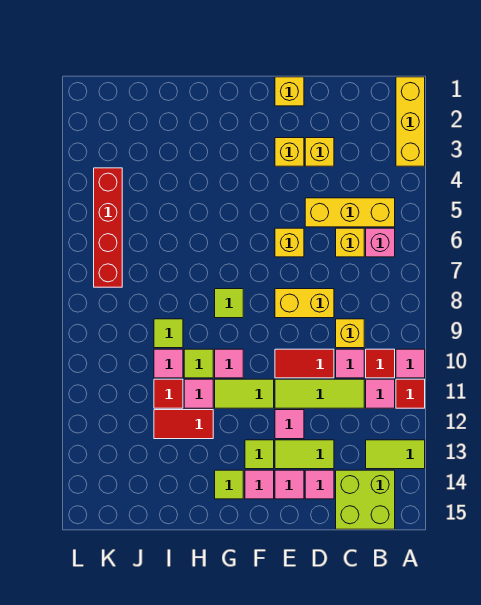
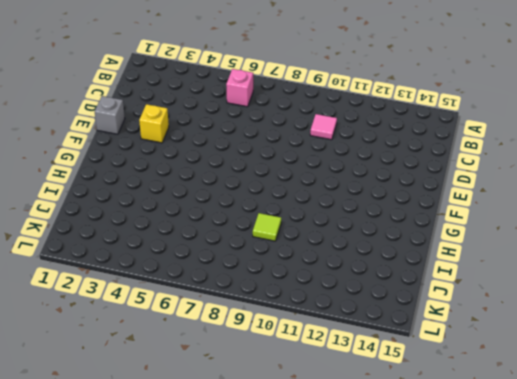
grey 1x1 brick [95,96,125,134] -> yellow 1x1 brick [275,77,304,106]
none -> yellow 1x3 brick [396,77,425,166]
none -> pink 1x1 tile [396,349,425,378]
none -> red 1x1 tile [396,379,425,408]
none -> lime 1x2 tile [366,440,425,469]

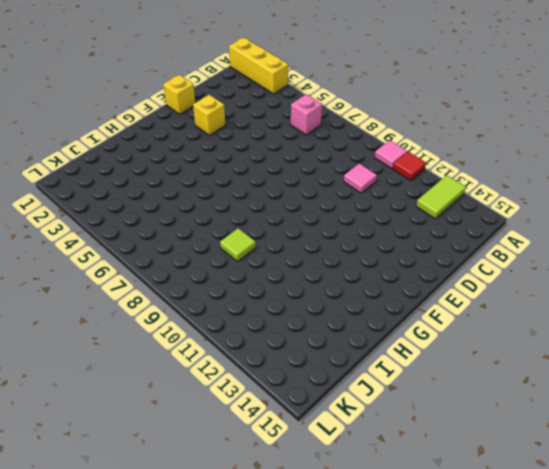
none -> yellow 1x3 brick [305,198,395,227]
none -> red 1x1 tile [366,349,395,378]
none -> pink 1x1 tile [366,379,395,408]
none -> lime 2x2 brick [336,470,395,529]

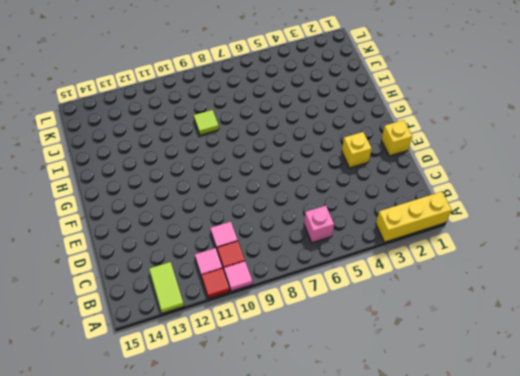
none -> yellow 1x3 brick [305,198,395,227]
none -> lime 2x2 brick [336,470,395,529]
none -> yellow 1x1 brick [336,228,364,257]
none -> yellow 1x1 brick [336,319,364,348]

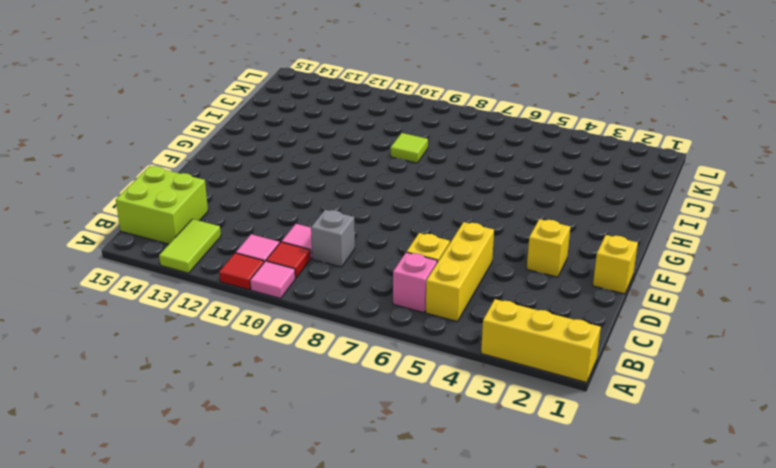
grey 1x1 brick [311,210,355,267] -> yellow 1x1 brick [336,319,364,348]
none -> lime 1x3 tile [275,379,364,408]
none -> yellow 1x1 brick [305,138,334,166]
none -> yellow 1x2 brick [275,289,334,318]
none -> red 1x2 tile [275,349,334,378]

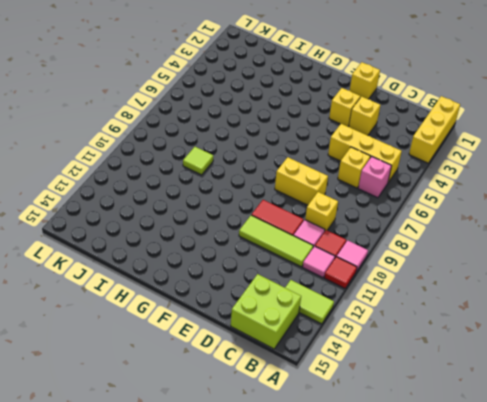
none -> lime 1x2 tile [275,440,334,469]
none -> pink 1x1 tile [305,470,334,499]
none -> yellow 1x1 brick [275,228,304,257]
none -> pink 1x1 tile [275,410,304,439]

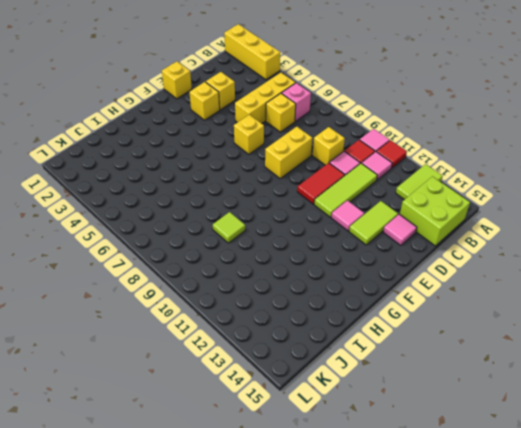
none -> pink 1x1 tile [275,470,304,499]
none -> lime 1x2 tile [215,379,274,408]
none -> lime 1x1 tile [245,440,274,469]
none -> pink 1x1 tile [245,470,274,499]

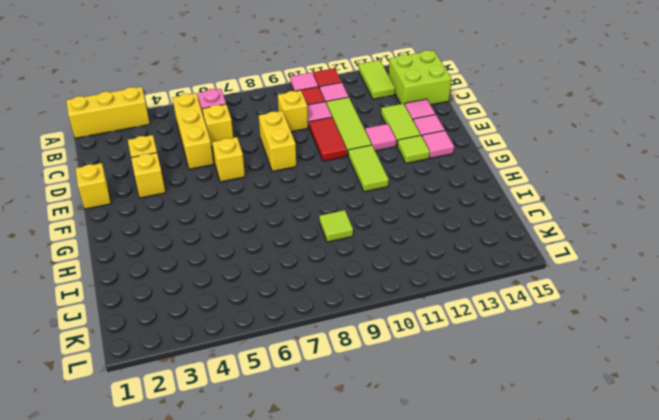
none -> lime 1x1 tile [215,289,243,318]
none -> pink 1x1 tile [215,349,243,378]
none -> lime 1x1 tile [215,470,243,499]
none -> lime 1x1 tile [184,349,213,378]

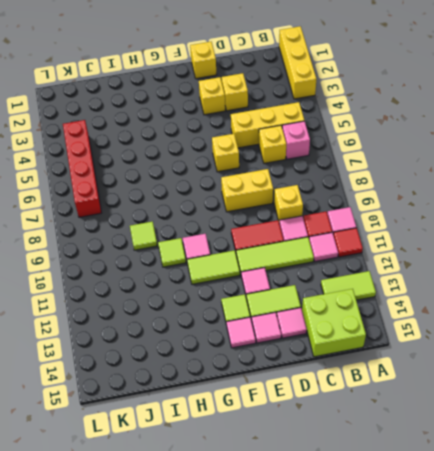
none -> lime 1x1 tile [215,289,243,318]
none -> lime 1x1 tile [215,470,243,499]
none -> pink 1x1 tile [184,379,213,408]
none -> red 1x2 tile [154,410,213,439]

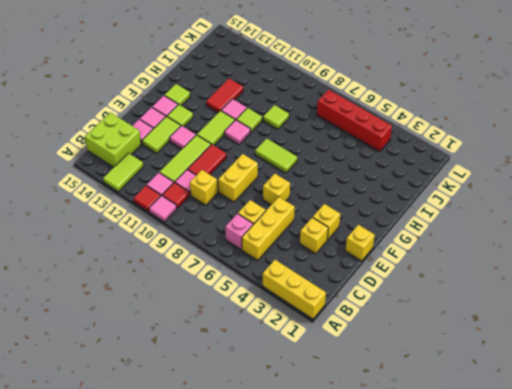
lime 1x2 tile [255,138,297,173] -> lime 1x1 tile [215,289,243,318]
none -> pink 1x1 tile [154,349,183,378]
none -> red 1x1 tile [154,379,183,408]

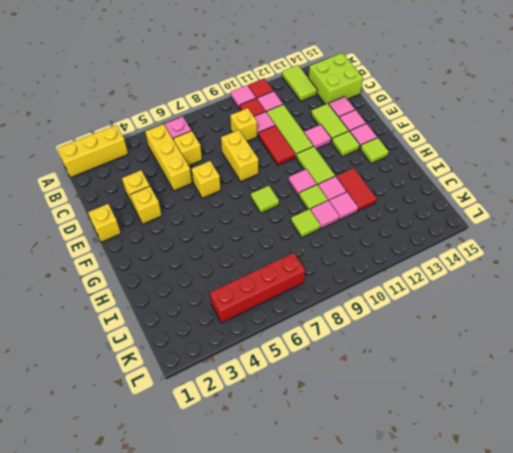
pink 1x1 tile [329,192,358,220] -> red 1x1 tile [154,379,183,408]

